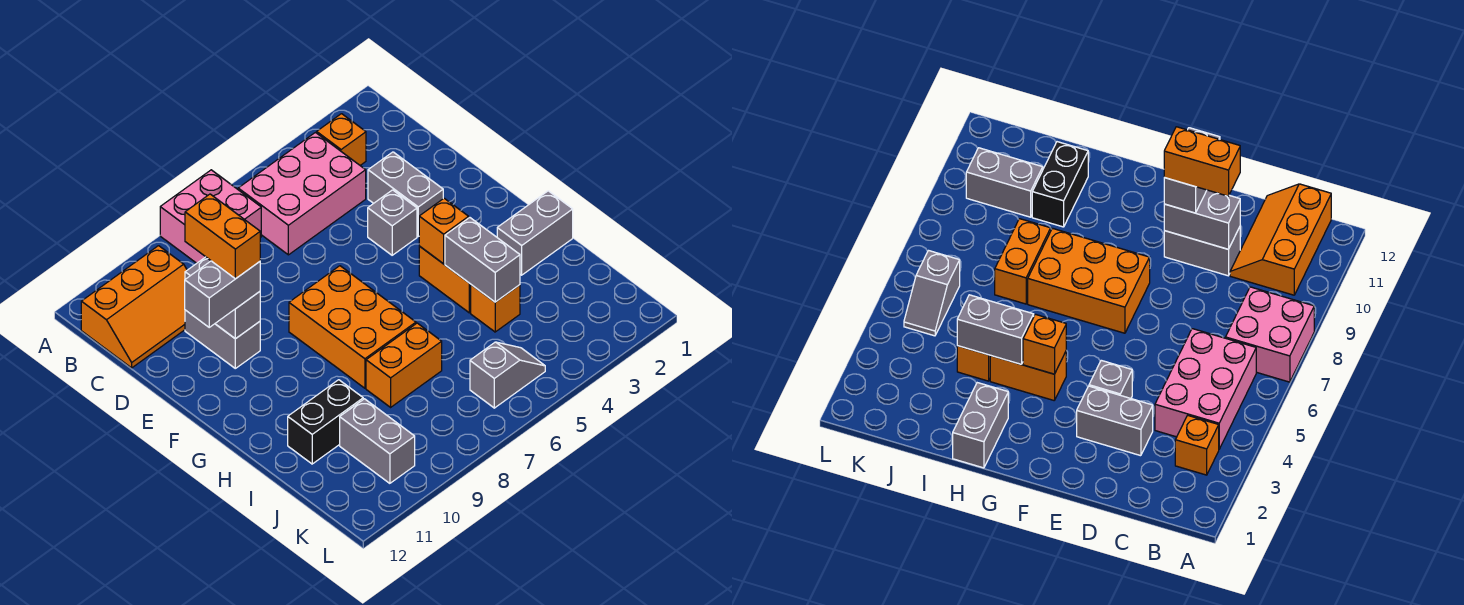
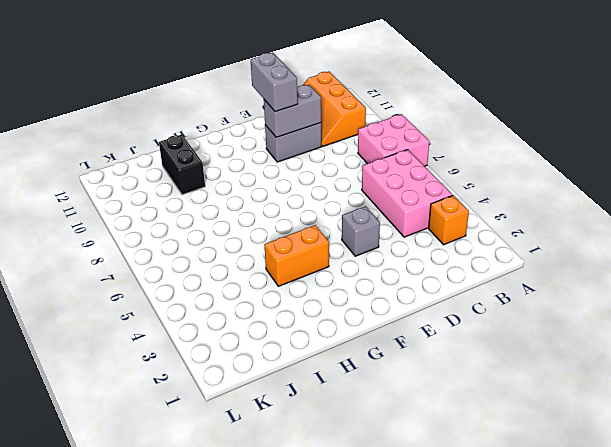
none -> grey 1x2 brick [368,152,443,236]
none -> orange 2x3 brick [289,266,416,388]
none -> grey 1x2 brick [497,191,573,275]

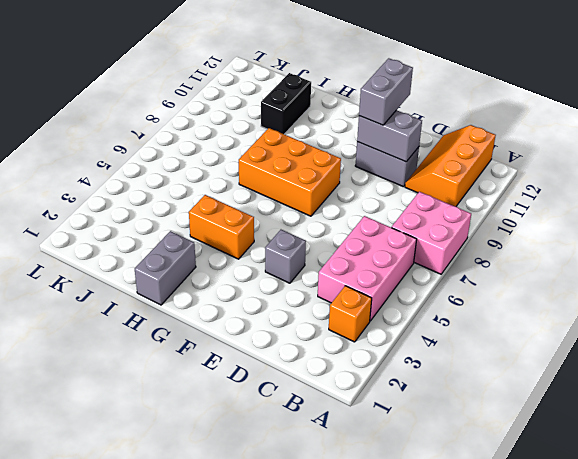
none -> grey 1x2 brick [368,152,443,236]
none -> orange 1x1 brick [471,285,520,332]
none -> orange 1x2 brick [366,323,442,407]

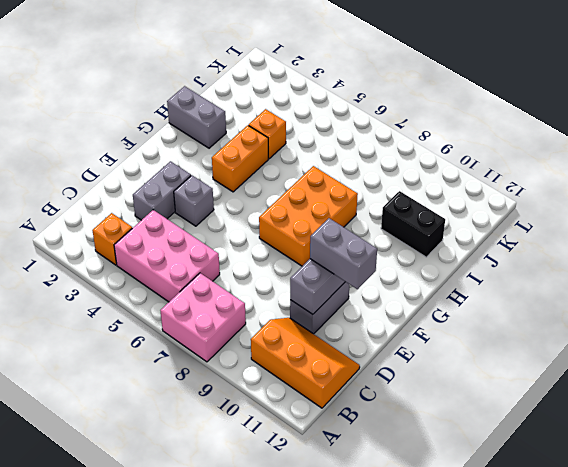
none -> orange 1x2 brick [366,323,442,407]
none -> grey 1x2 brick [340,399,415,483]
none -> grey 1x2 slope [470,342,545,408]

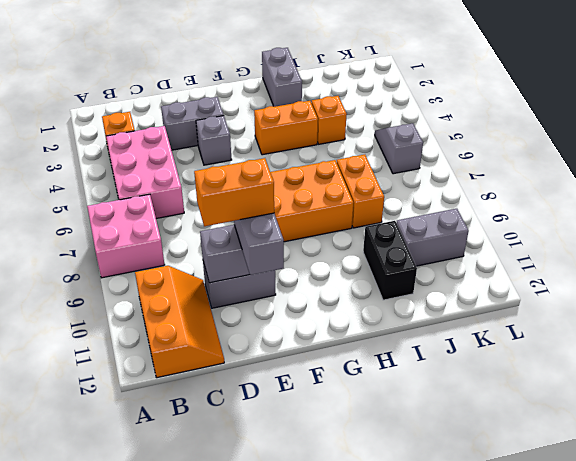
none -> orange 1x1 brick [419,198,469,264]
none -> grey 1x2 brick [445,218,520,302]

